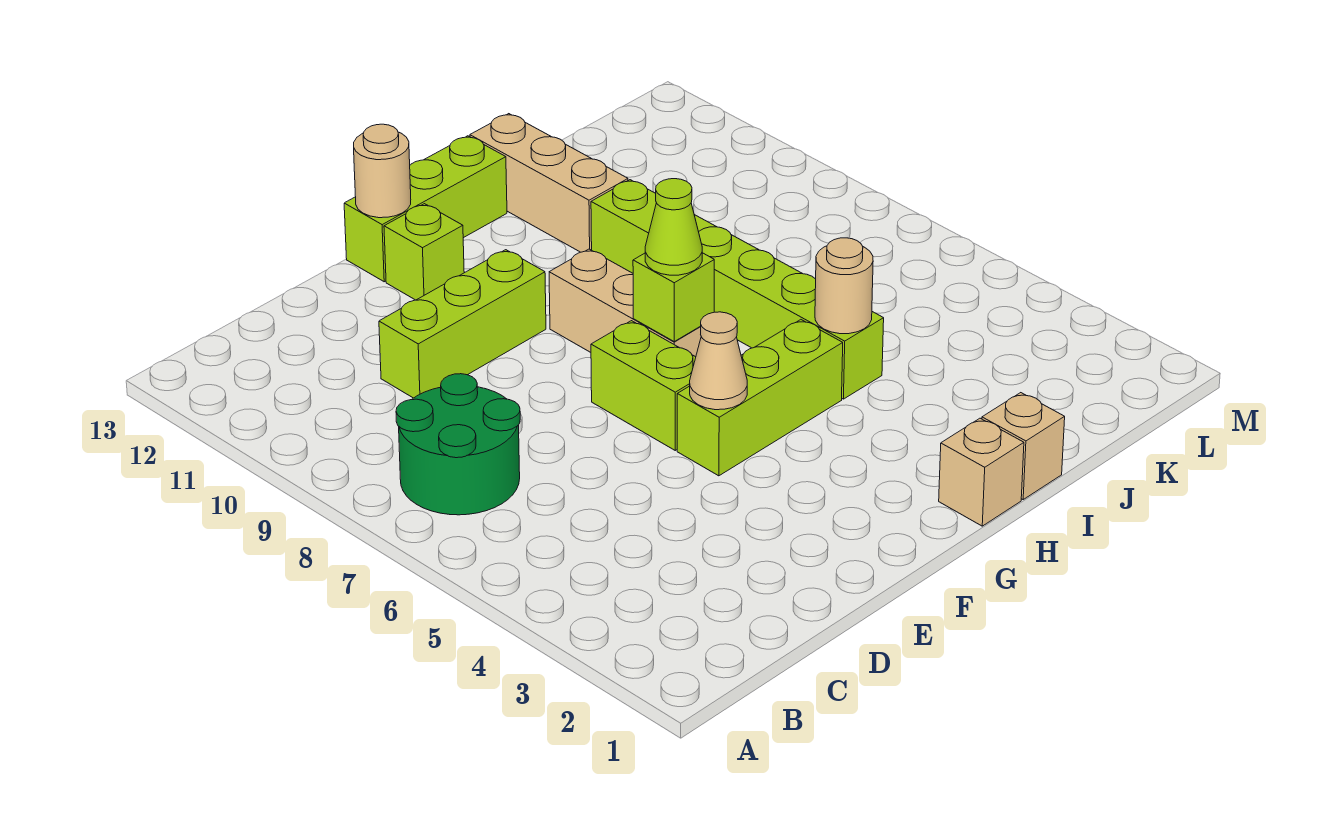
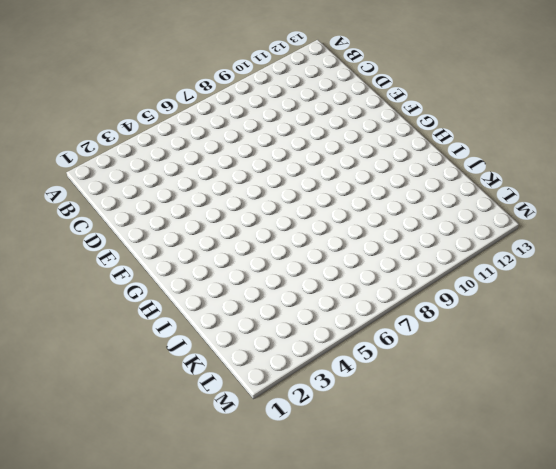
none -> green 2x2 round brick [396,374,520,515]
none -> lime 1x3 brick [379,250,546,398]
none -> lime 1x3 brick [677,320,843,476]

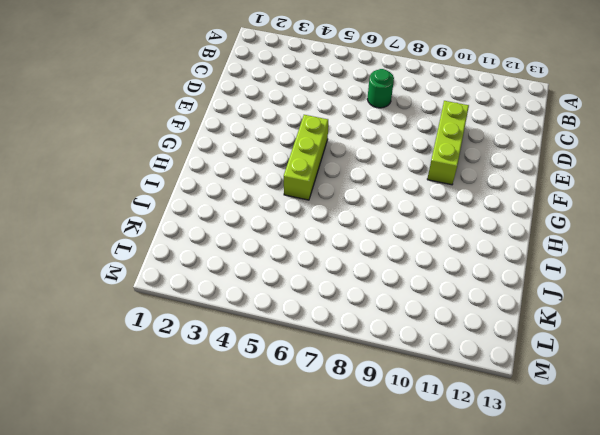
green 1x1 round brick [367,69,394,108] -> green 2x2 round brick [396,374,520,515]
none -> lime 1x2 brick [591,321,696,450]
none -> lime 1x1 brick [384,204,464,300]
none -> lime 1x3 brick [344,136,507,282]

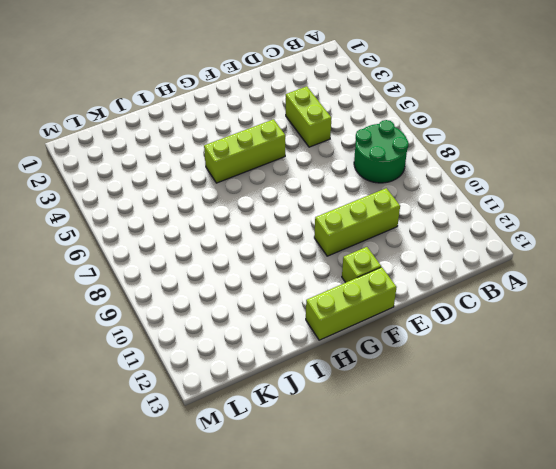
lime 1x2 brick [286,86,331,147] -> lime 1x2 brick moved to [591,321,696,450]
none -> tan 1x3 brick [549,249,701,357]
none -> tan 1x1 brick [939,418,1024,526]
none -> tan 1x1 brick [982,393,1065,499]

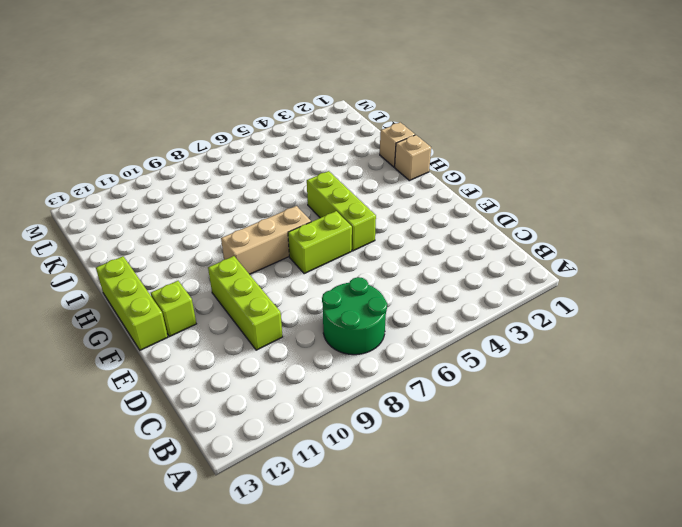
none -> lime 1x6 brick [591,180,884,399]
none -> tan 1x3 brick [470,114,628,252]
none -> tan 1x1 cone [690,312,747,410]

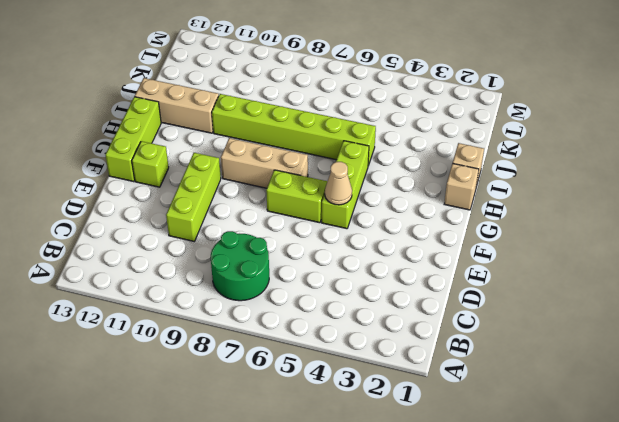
none -> tan 1x1 round brick [354,124,411,218]
none -> lime 1x1 brick [633,253,714,341]
none -> tan 1x1 round brick [815,238,873,334]

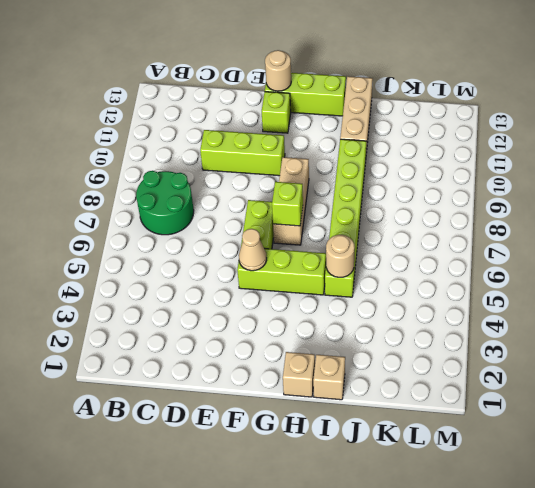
none -> lime 1x1 cone [645,179,702,275]

